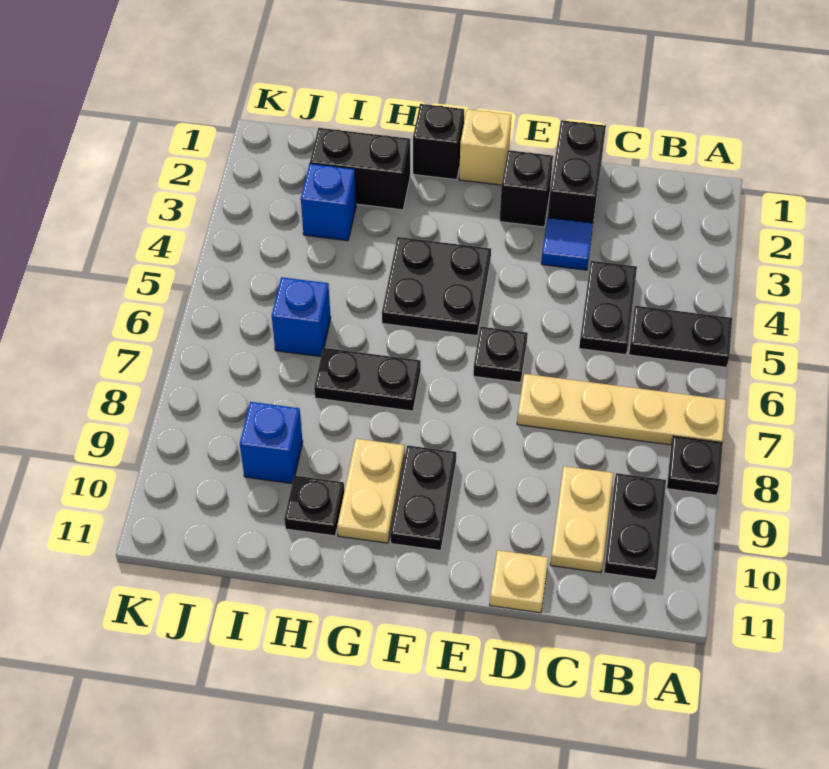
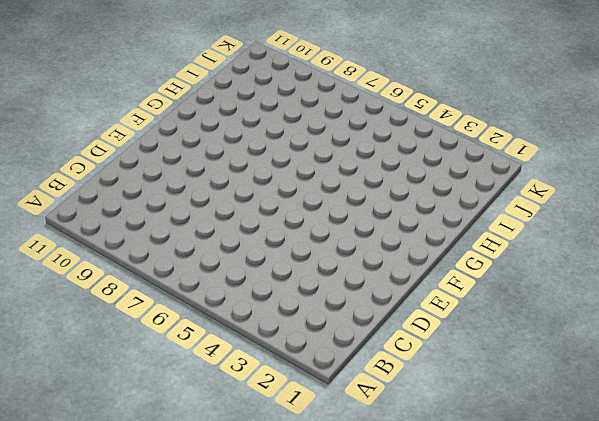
none -> black 1x2 plate [629,306,732,367]
none -> tan 1x4 plate [517,374,726,445]
none -> black 1x1 plate [667,436,723,495]

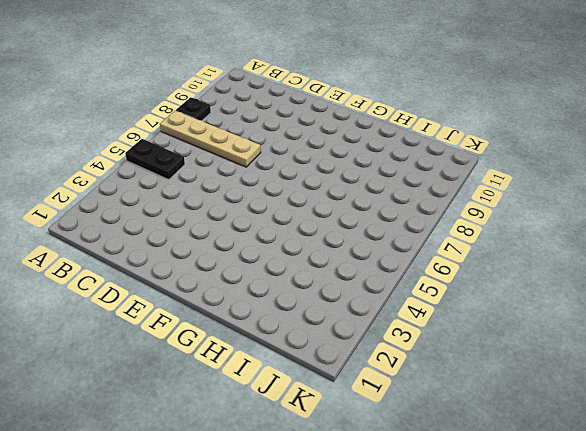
none -> black 1x2 plate [604,473,666,580]
none -> black 1x2 plate [579,261,637,355]
none -> tan 1x2 plate [550,466,613,573]

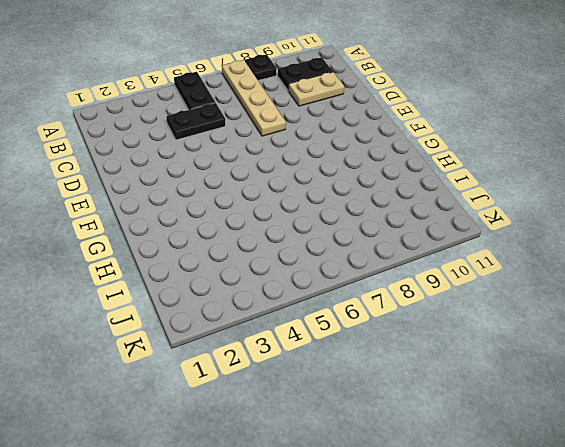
none -> black 1x2 brick [548,120,606,223]
none -> blue 1x1 tile [541,217,593,270]
none -> tan 1x1 plate [490,550,548,613]

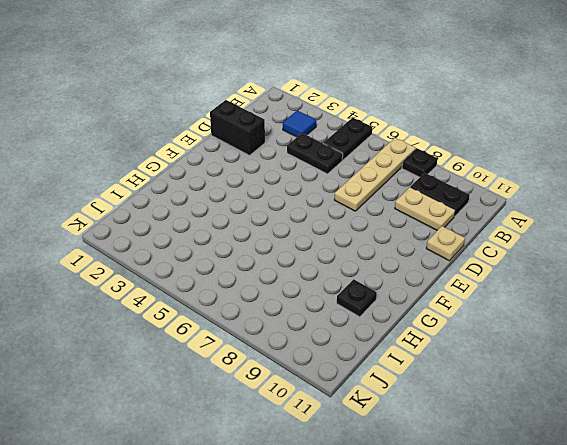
blue 1x1 tile [283,110,316,137] -> blue 1x1 tile moved to [541,217,593,270]
none -> black 1x1 brick [500,150,553,227]
none -> black 1x1 plate [473,327,528,383]
none -> tan 1x1 brick [459,109,511,185]

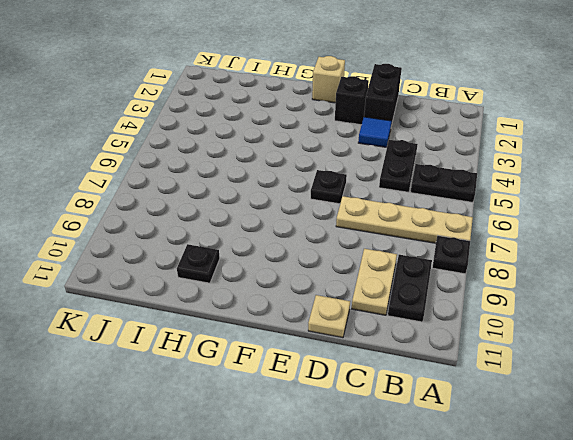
none -> black 2x2 plate [382,237,491,336]
none -> black 1x2 plate [390,445,456,550]
none -> black 1x1 brick [413,104,464,180]

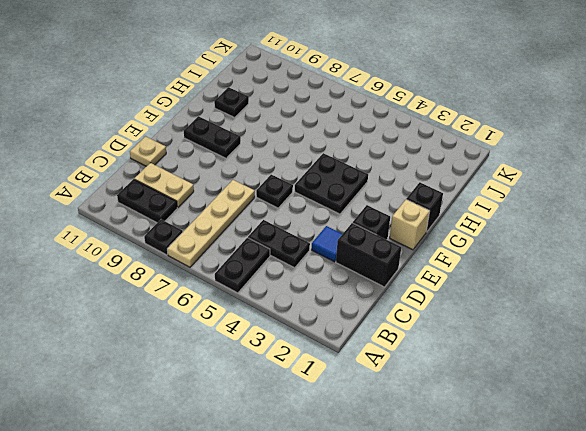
none -> black 1x2 plate [314,348,421,411]
none -> tan 1x2 plate [337,439,405,543]
none -> black 1x2 brick [310,128,410,210]

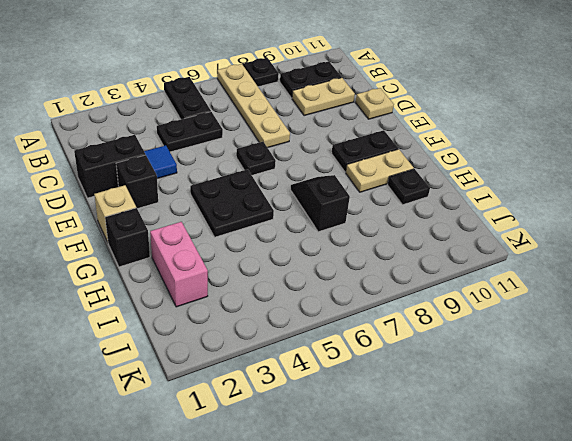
black 1x2 slope [290,175,350,232] -> black 1x2 plate [314,348,421,411]
pink 1x2 brick [150,222,208,307] -> black 1x2 brick [310,128,410,210]
none -> blue 1x1 brick [301,164,356,241]
none -> blue 1x1 brick [272,277,331,357]
none -> blue 1x1 brick [240,402,303,484]

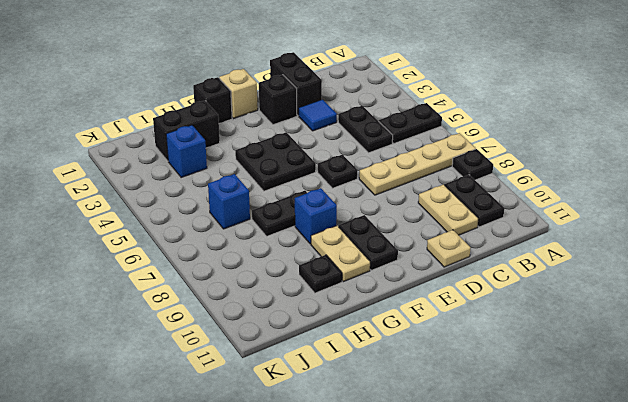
blue 1x1 brick [295,188,337,244] -> blue 1x1 brick moved to [240,402,303,484]

